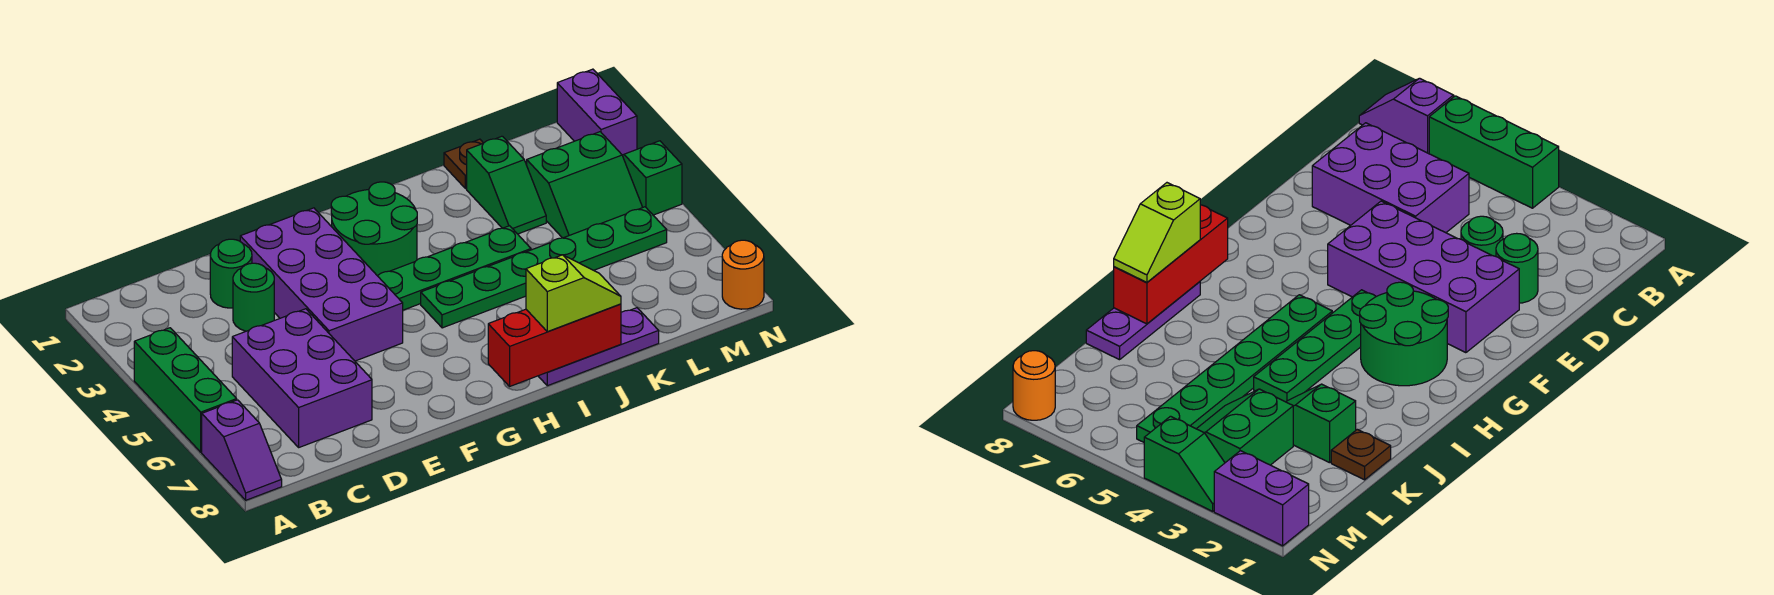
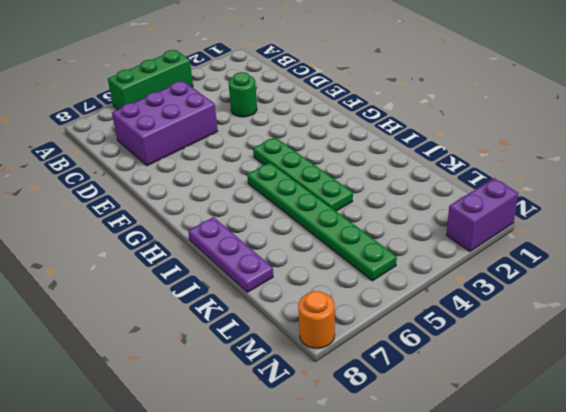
none -> purple 1x2 slope [202,400,282,500]
none -> green 1x1 round brick [210,239,252,308]
none -> purple 2x4 brick [240,208,403,361]

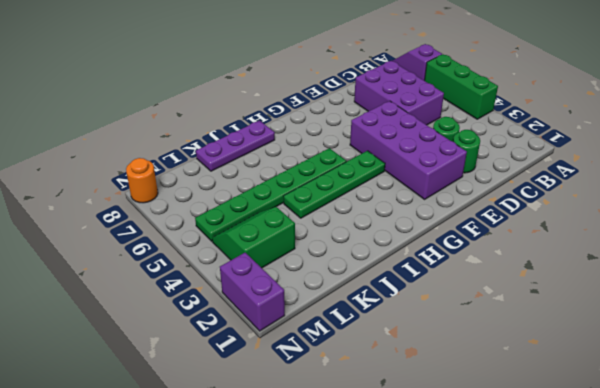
none -> green 2x2 round brick [331,182,417,276]
none -> brown 1x1 plate [444,139,483,189]
none -> green 1x2 slope [467,136,546,234]

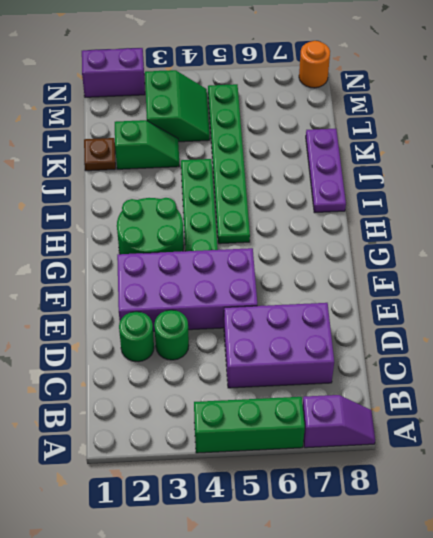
none -> green 1x2 slope [622,141,682,215]
none -> red 1x3 brick [488,304,621,386]
none -> lime 1x2 slope [526,255,621,332]

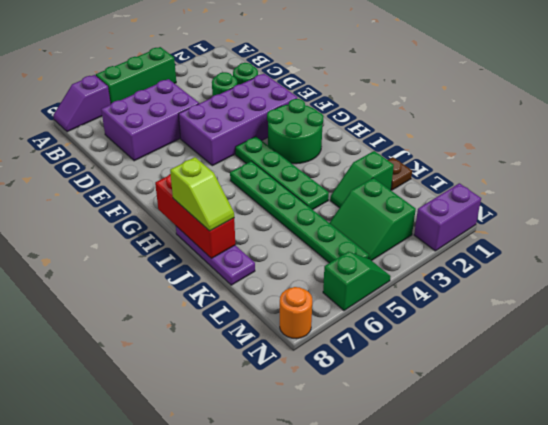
green 1x2 slope [323,252,391,311] -> green 1x2 slope moved to [622,141,682,215]

